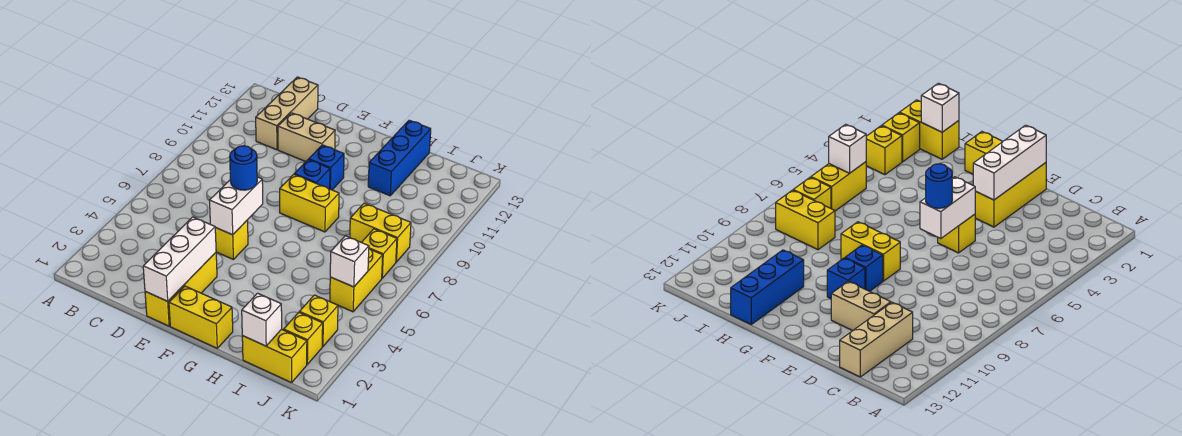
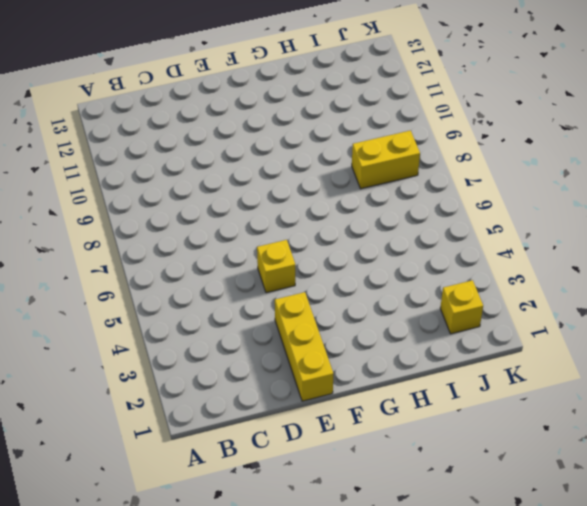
none -> tan 1x3 brick [256,77,318,150]
none -> tan 1x2 brick [278,113,335,162]
none -> yellow 1x2 brick [169,286,233,348]

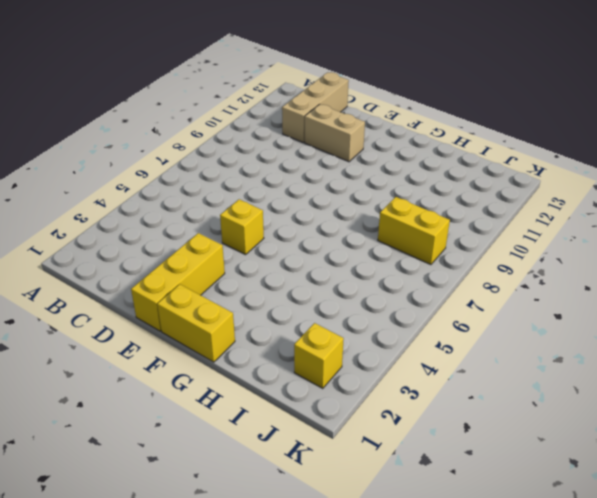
none -> yellow 1x2 brick [280,174,339,232]
none -> blue 1x1 brick [294,159,330,189]
none -> blue 1x1 brick [309,145,344,190]

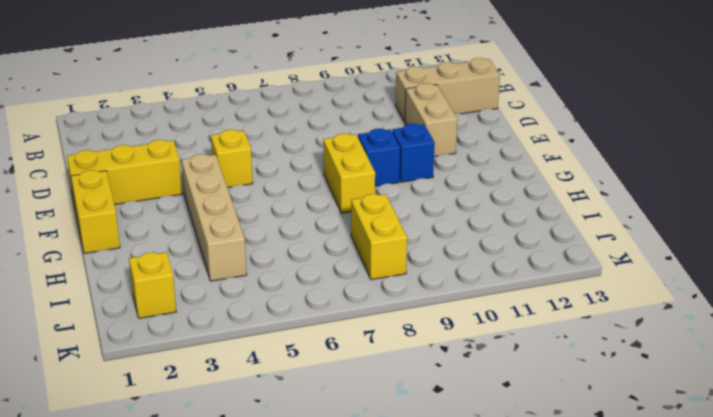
tan 1x4 brick [181,154,247,281] -> none
none -> blue 1x3 brick [368,120,431,196]
none -> yellow 1x2 brick [242,329,307,383]
none -> yellow 1x1 brick [299,295,338,347]

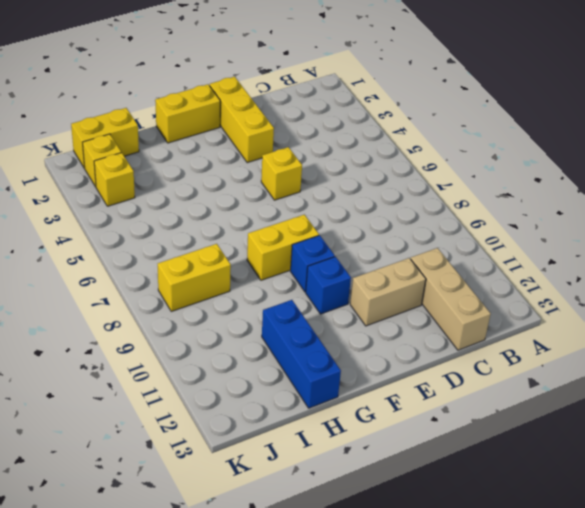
none -> yellow 1x2 brick [330,249,383,312]
none -> yellow 1x1 brick [361,229,397,278]
none -> white 1x3 brick [143,217,216,301]

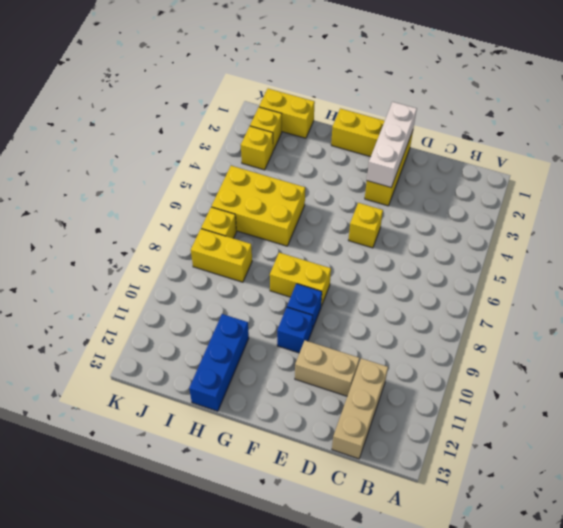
yellow 2x3 brick [212,166,305,246] -> yellow 1x2 brick [330,249,383,312]
none -> white 1x2 brick [210,177,263,235]
none -> white 1x1 brick [242,293,282,346]
none -> white 1x1 brick [330,236,369,287]

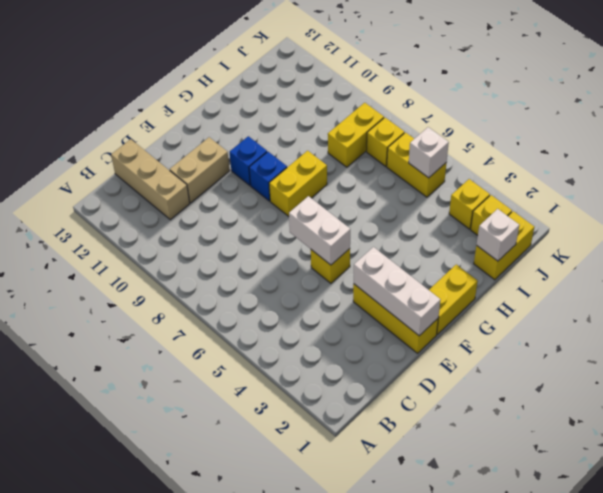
none -> blue 1x3 brick [368,120,431,196]
none -> blue 1x1 round brick [230,146,257,190]

